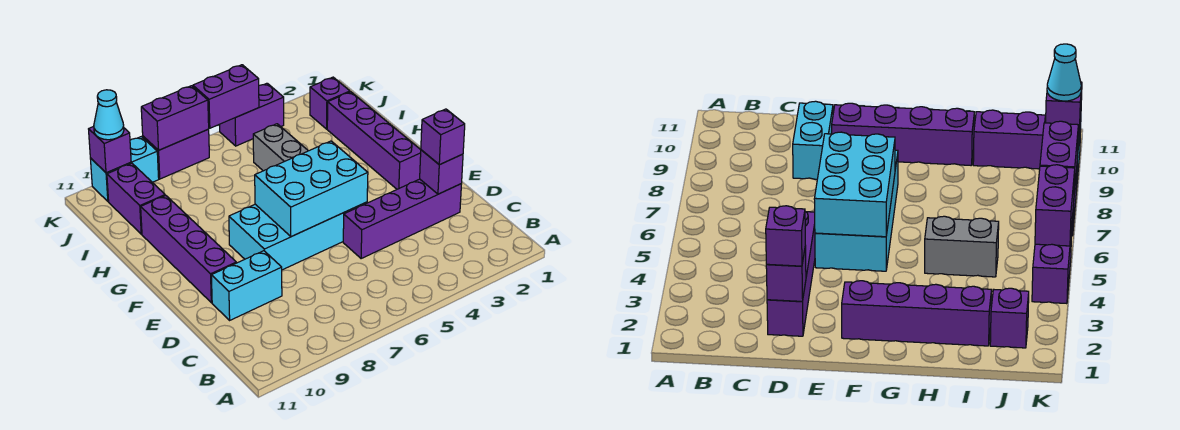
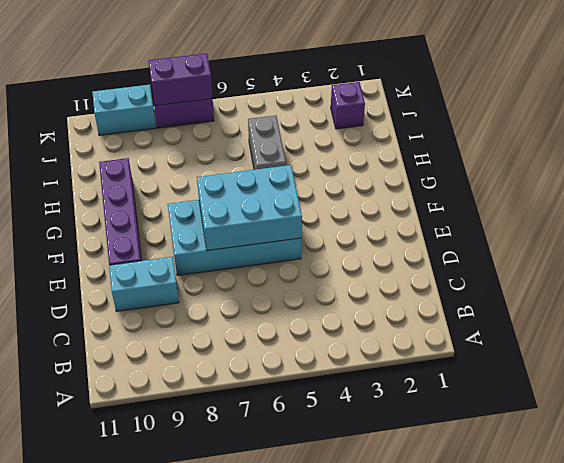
none -> purple 1x4 brick [343,179,461,259]
none -> purple 1x4 brick [327,92,421,189]
none -> purple 1x2 brick [107,163,165,234]

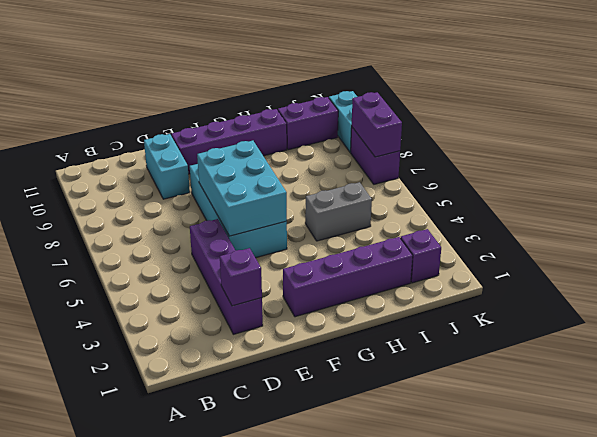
none -> purple 1x2 brick [219,83,284,146]
none -> purple 1x2 brick [193,65,259,128]
none -> purple 1x1 brick [89,127,131,173]

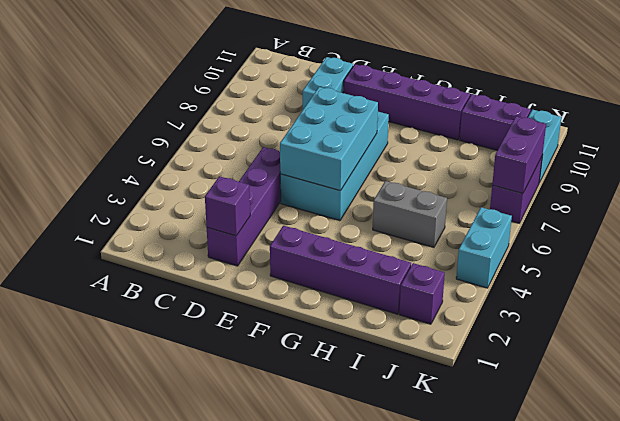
cyan 1x2 brick [456,207,512,288] -> purple 1x2 brick [219,83,284,146]
none -> purple 1x2 brick [193,65,259,128]
none -> purple 1x1 brick [89,127,131,173]
none -> purple 1x1 brick [421,109,465,165]

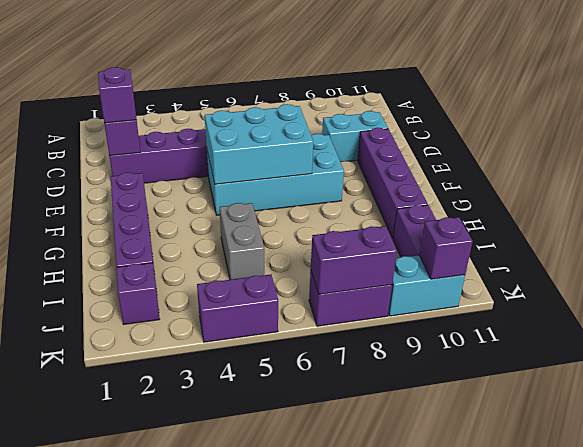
none -> purple 1x2 brick [193,65,259,128]
none -> cyan 1x1 cone [94,90,124,140]

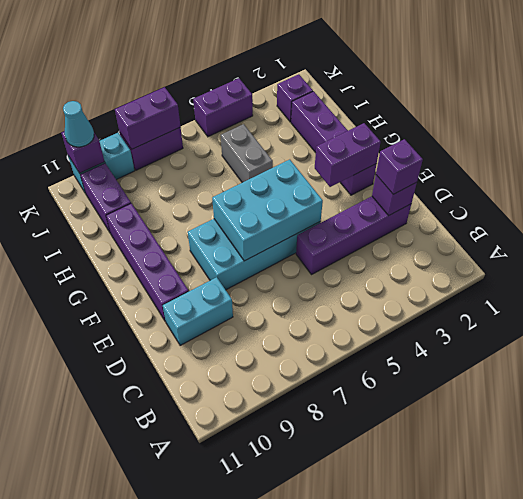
purple 1x2 brick [315,123,381,187] -> purple 1x2 brick moved to [193,65,259,128]

